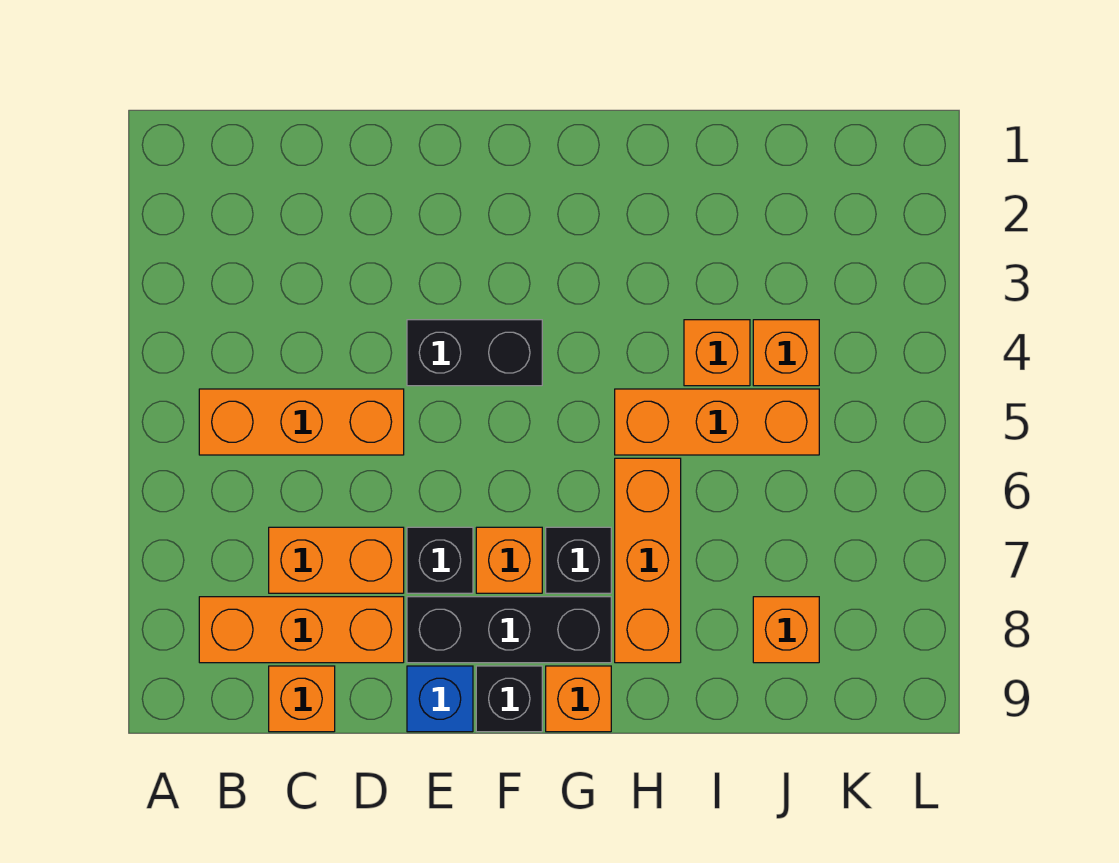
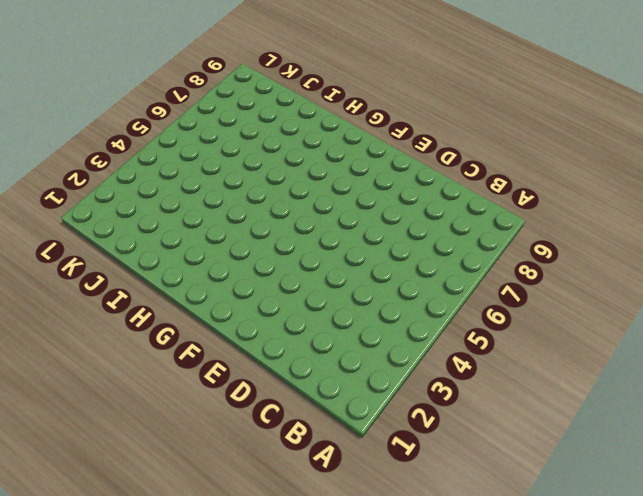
none -> orange 1x3 brick [199,389,404,455]
none -> orange 1x3 brick [199,597,404,663]
none -> orange 1x2 brick [269,527,404,593]

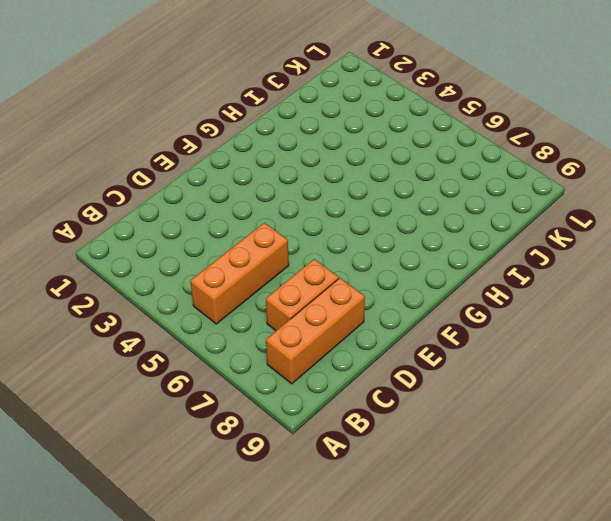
none -> orange 1x1 brick [269,666,335,732]
none -> black 1x2 brick [407,320,542,386]
none -> black 1x1 brick [407,527,473,593]

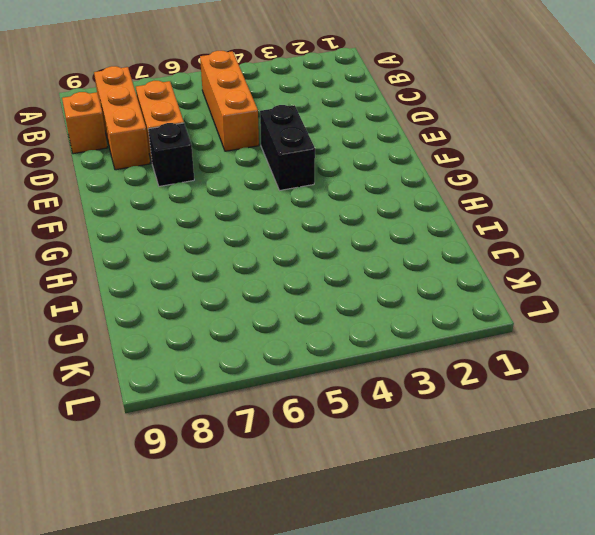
none -> black 1x3 brick [407,597,611,663]
none -> blue 1x1 brick [407,666,473,732]
none -> orange 1x1 brick [476,527,542,593]

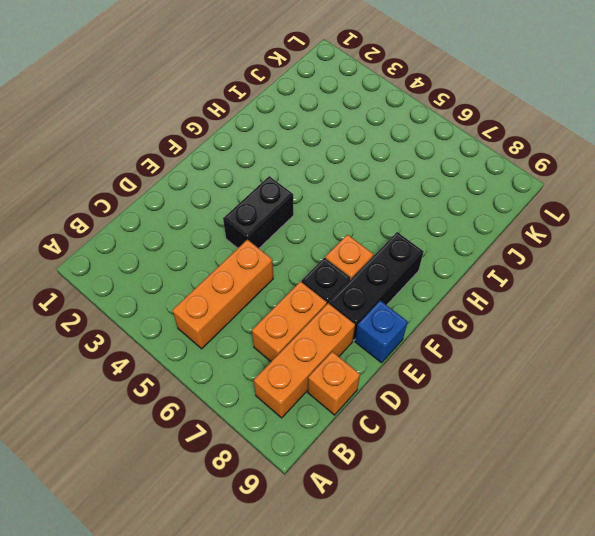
none -> black 1x1 brick [476,666,542,732]
none -> black 1x1 brick [546,527,611,593]
none -> orange 1x1 brick [546,666,611,732]

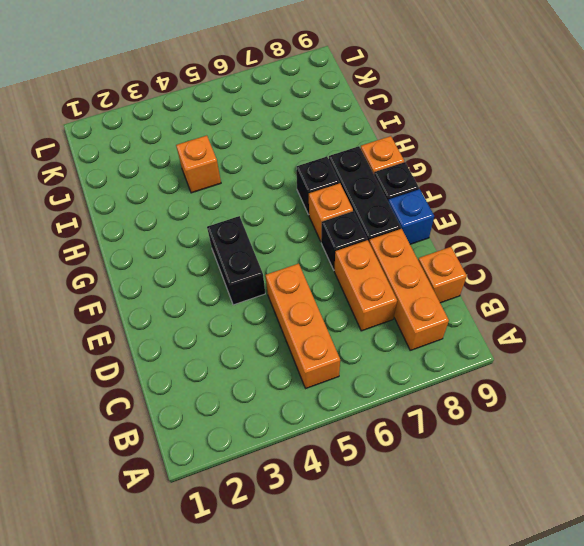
none -> orange 1x3 brick [615,389,819,455]
none -> orange 1x3 brick [615,458,681,663]
none -> orange 1x1 brick [753,320,819,386]

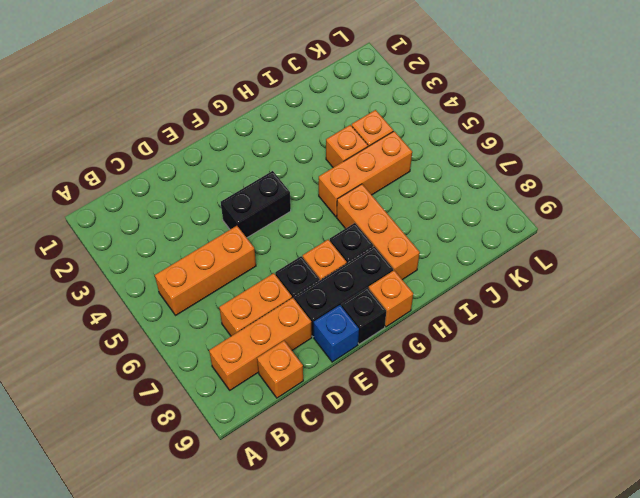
none -> orange 1x1 brick [753,597,819,663]

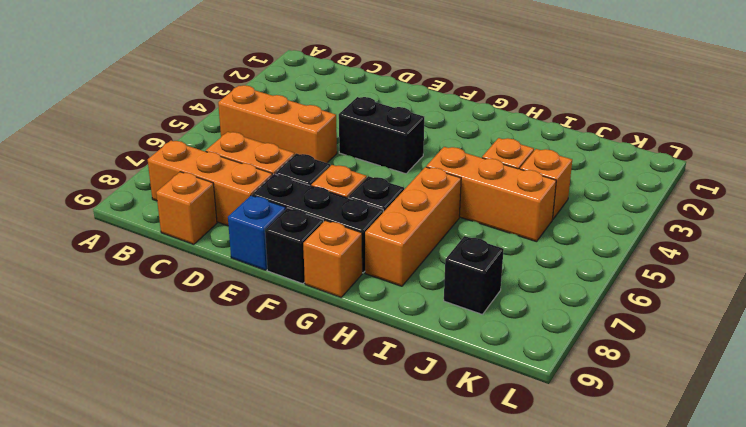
black 1x1 brick [444,236,504,315] -> orange 1x1 brick [753,597,819,663]

